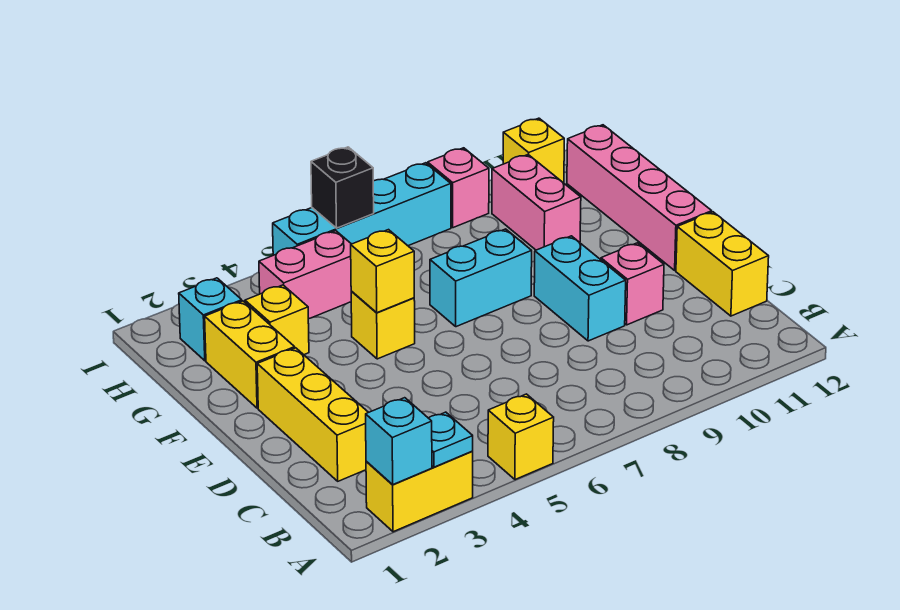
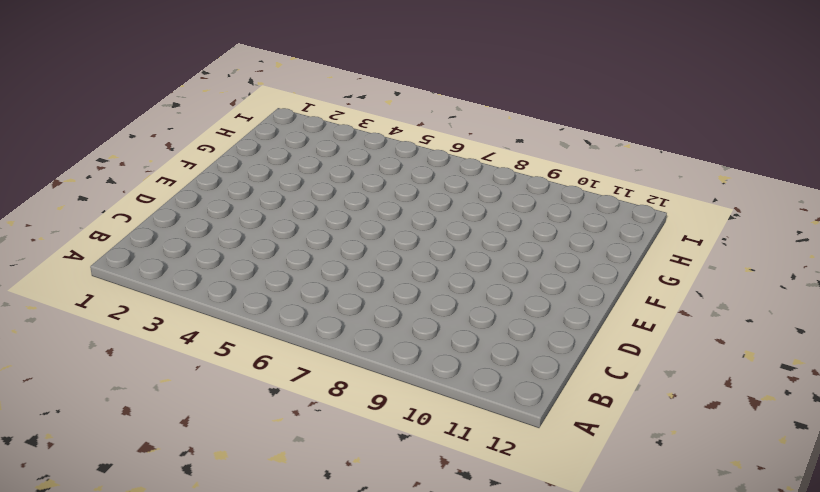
none -> yellow 1x2 brick [366,451,473,532]
none -> yellow 1x1 brick [488,394,554,480]
none -> yellow 1x3 brick [257,348,368,481]

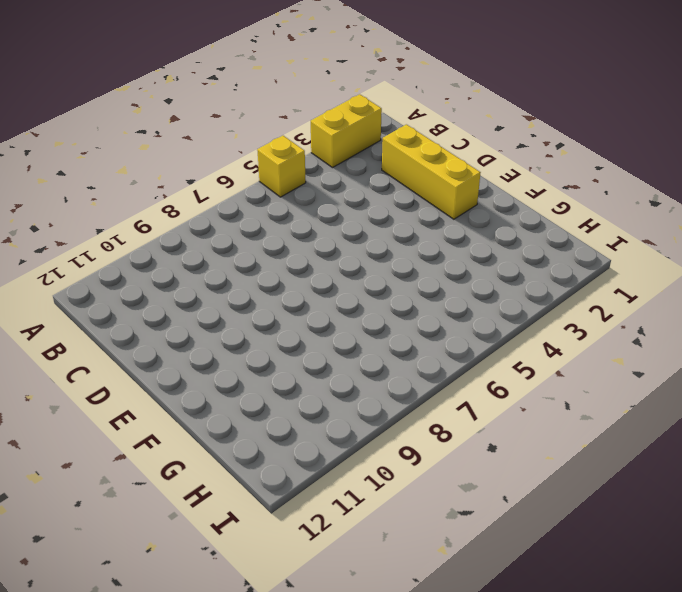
none -> yellow 1x2 brick [676,212,769,316]
none -> cyan 1x2 brick [534,236,626,341]
none -> pink 1x1 brick [601,243,664,325]

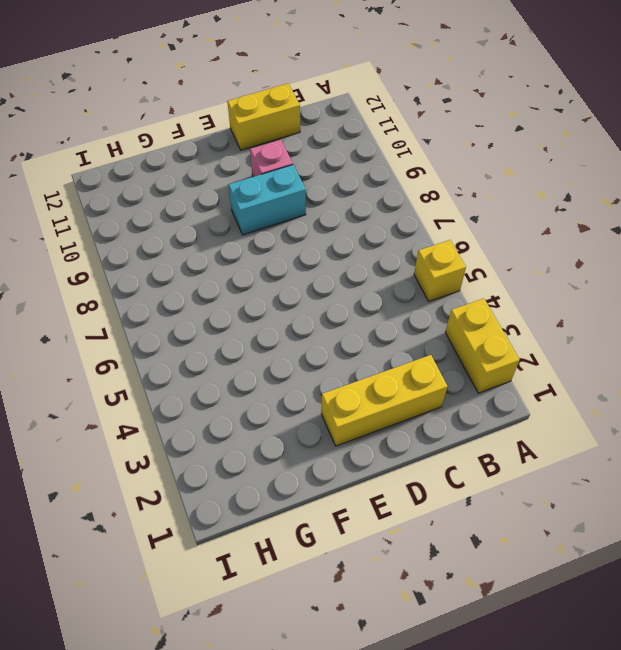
none -> pink 1x4 brick [567,125,712,270]
none -> yellow 1x2 brick [205,301,295,408]
none -> yellow 1x1 brick [351,291,415,359]

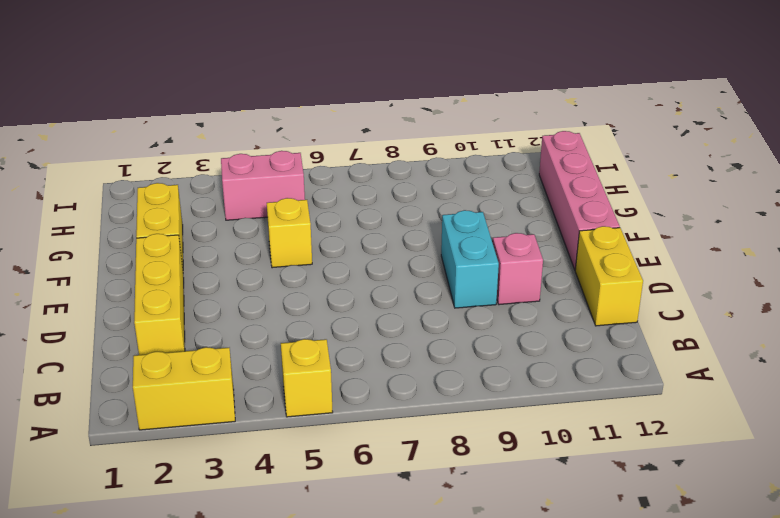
none -> cyan 1x2 brick [430,229,532,327]
none -> yellow 1x1 brick [245,285,309,355]
none -> pink 1x2 brick [492,155,581,250]

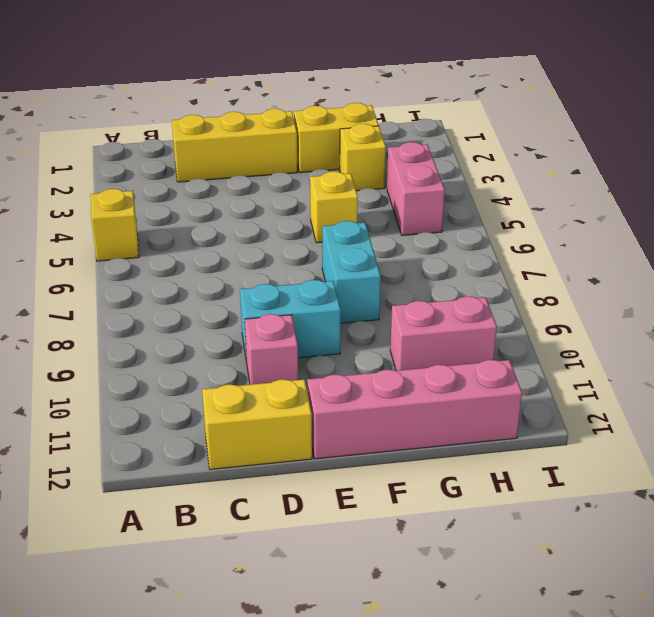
none -> yellow 1x2 brick [366,451,473,532]
none -> cyan 1x1 brick [179,278,242,361]
none -> cyan 1x4 brick [273,163,451,255]

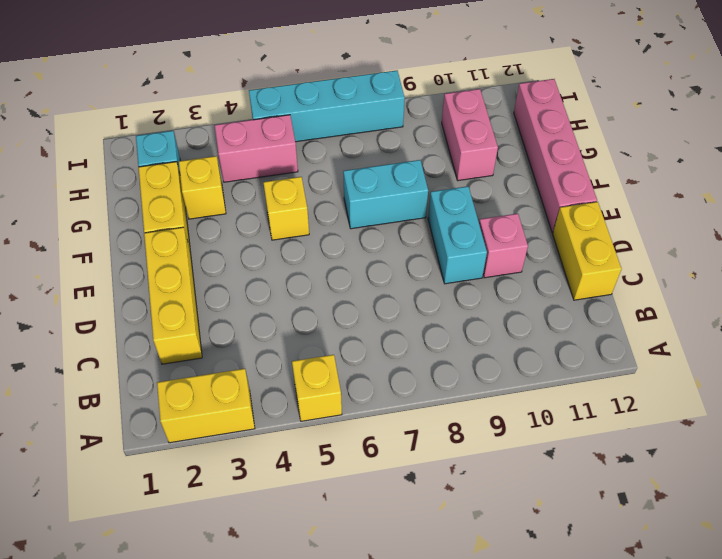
none -> pink 1x1 brick [428,148,489,228]
none -> yellow 1x1 brick [503,118,564,183]
none -> cyan 1x1 brick [366,398,432,484]

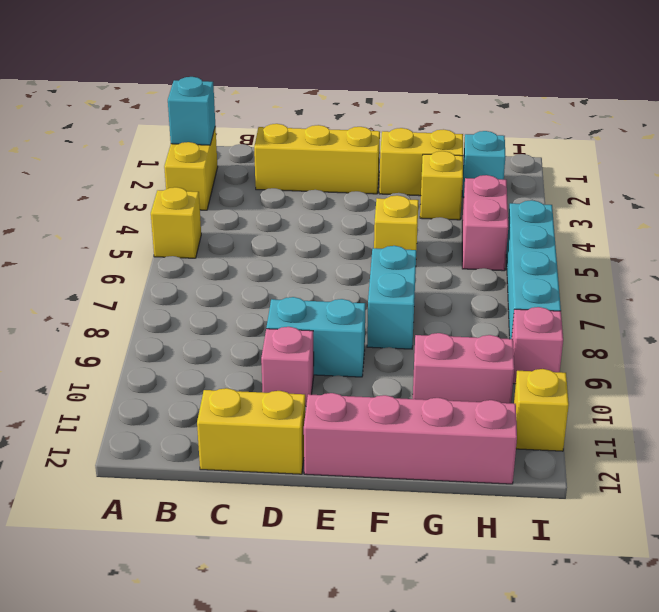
none -> cyan 1x1 plate [429,412,473,467]
none -> yellow 1x1 brick [351,230,414,313]
none -> black 1x1 brick [311,147,374,228]

